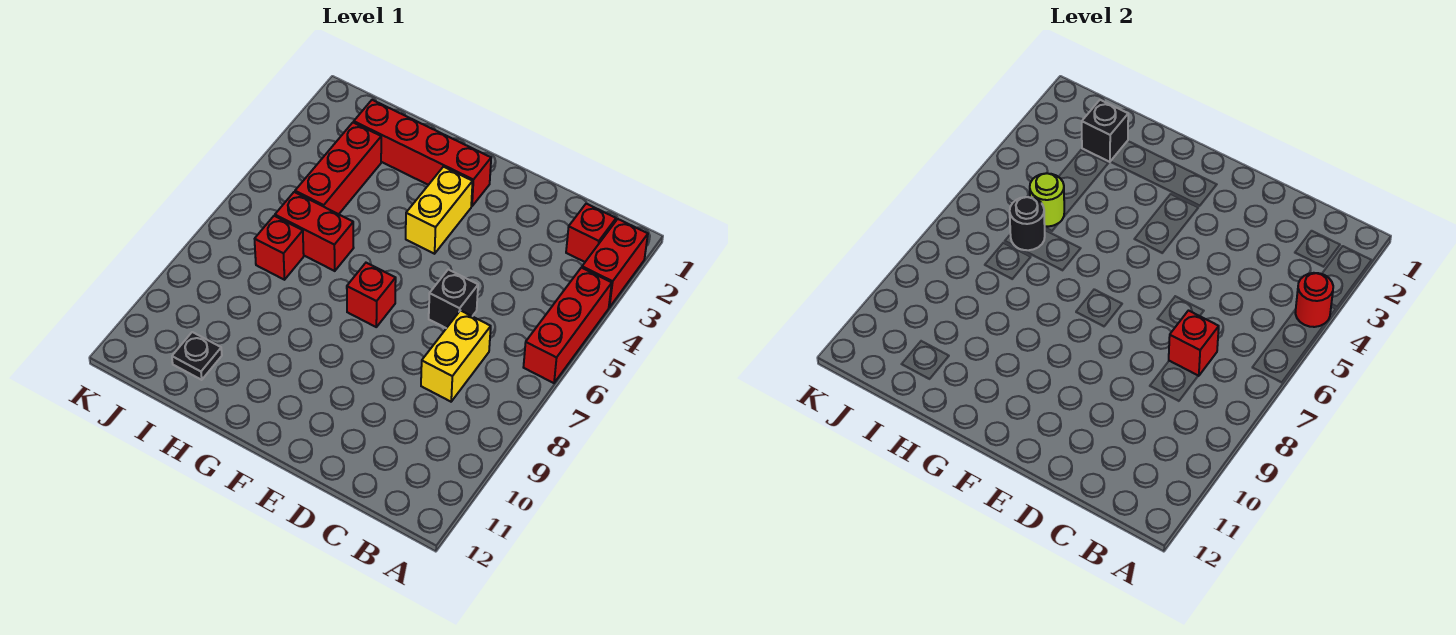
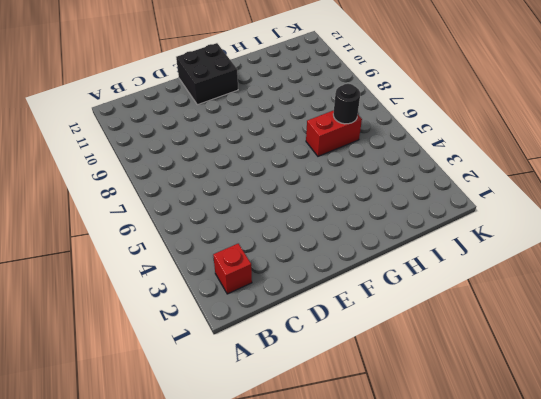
black 2x2 brick [176,43,238,105] -> none
none -> red 1x2 brick [582,219,648,307]
none -> red 1x3 brick [523,268,612,383]
none -> yellow 1x2 brick [421,311,491,402]

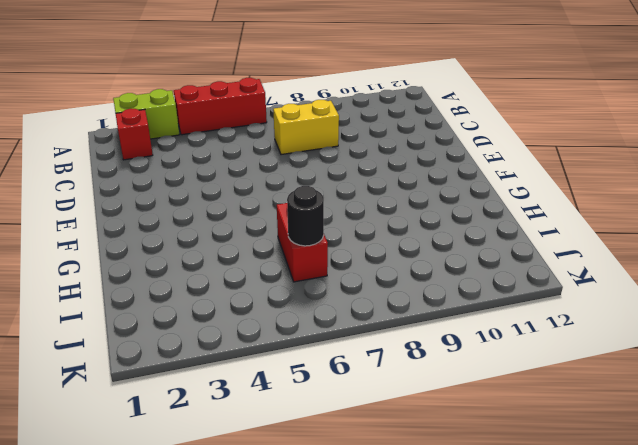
lime 1x2 brick [113,89,179,139] -> red 1x2 brick [582,219,648,307]
none -> black 1x1 brick [429,270,478,328]
none -> red 1x4 brick [354,100,491,206]
none -> yellow 1x2 brick [406,167,473,254]

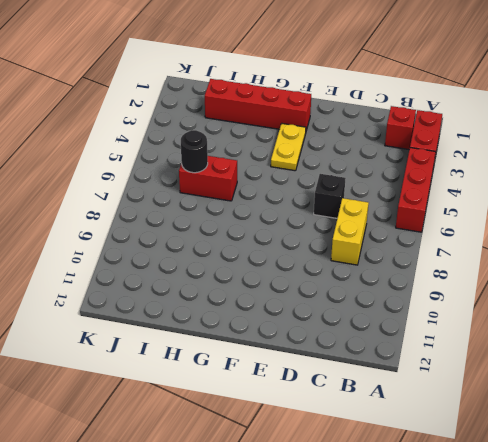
yellow 1x2 plate [271,123,306,171] -> yellow 1x2 brick [406,167,473,254]
none -> red 1x1 brick [347,263,396,327]
none -> red 1x3 brick [295,122,381,214]
none -> red 1x1 brick [255,216,304,280]

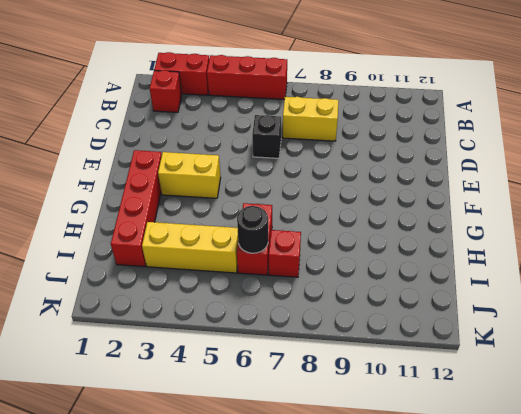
yellow 1x3 brick [142,222,238,273] -> red 1x3 brick [295,122,381,214]
none -> red 1x1 brick [347,263,396,327]
none -> black 1x1 plate [172,332,222,380]
none -> red 1x1 round brick [1295,273,1333,327]

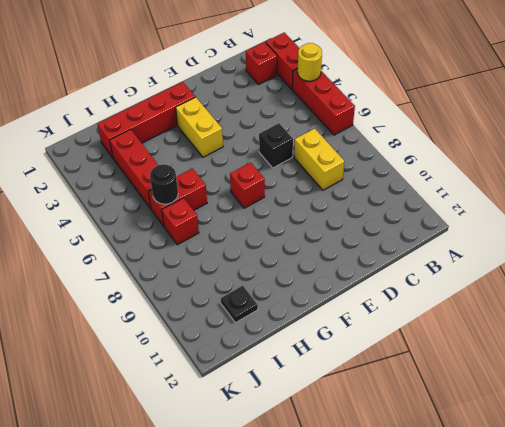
yellow 1x1 round brick [298,43,322,81] -> red 1x1 round brick [1295,273,1333,327]
none -> red 1x1 brick [1169,311,1219,376]
none -> black 1x1 brick [1082,100,1128,162]
none -> lime 1x1 round brick [1030,173,1064,227]

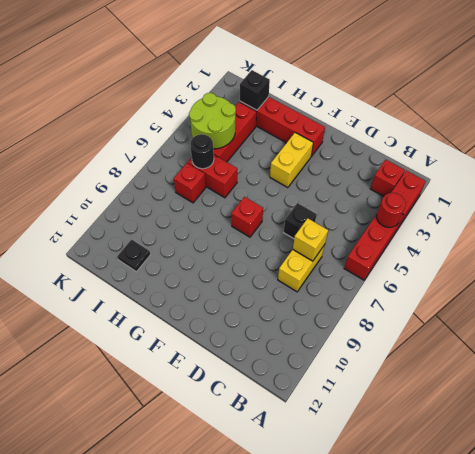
yellow 1x1 brick [293,218,328,261] -> red 1x1 brick [1169,311,1219,376]
lime 2x2 round brick [189,93,236,149] -> lime 1x1 round brick [1030,173,1064,227]

